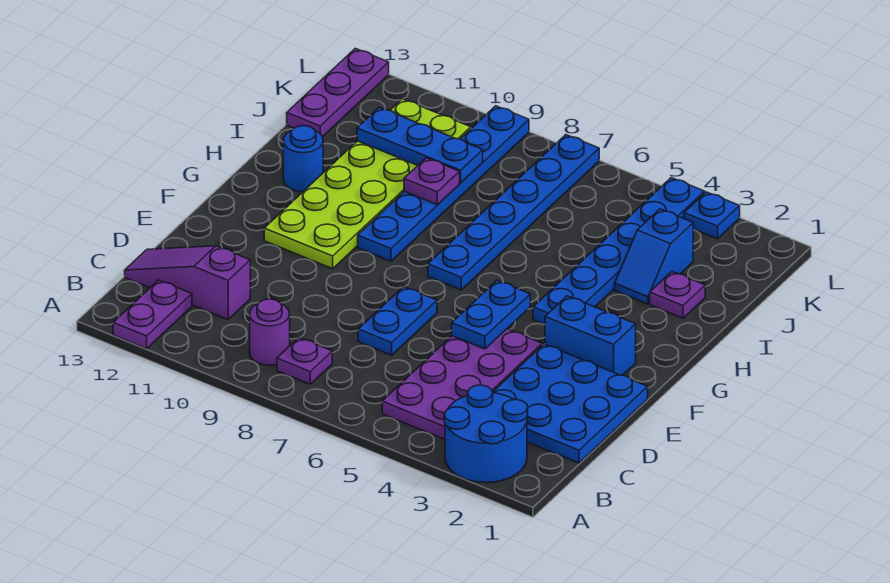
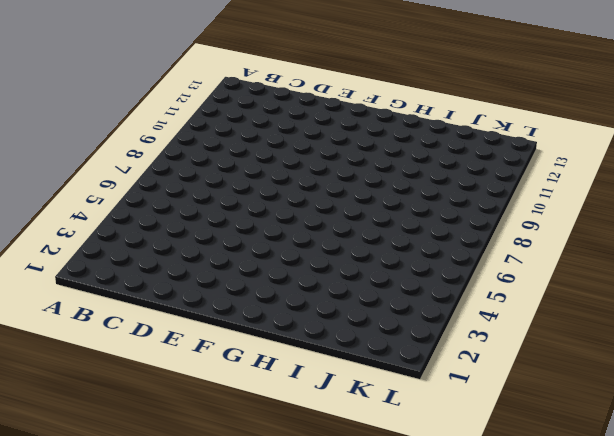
none -> blue 2x2 round brick [444,385,528,483]
none -> purple 1x2 plate [113,280,192,349]
none -> purple 2x4 plate [382,329,542,439]

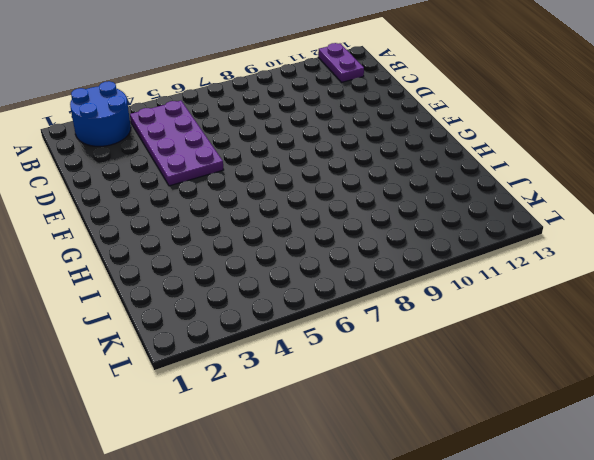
none -> purple 1x1 plate [277,338,332,384]
none -> purple 1x1 round brick [250,299,290,365]
none -> blue 3x3 plate [492,344,648,463]

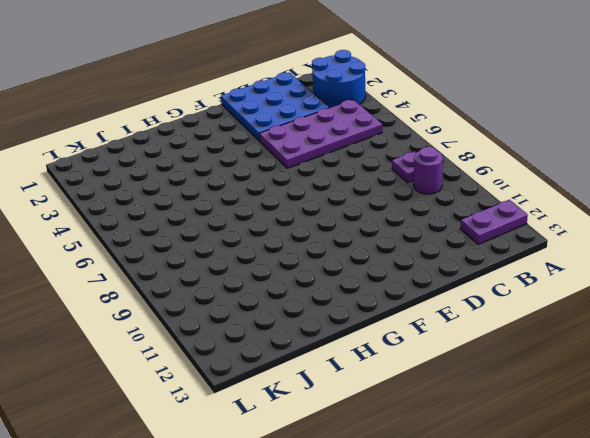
none -> purple 1x3 slope [125,246,250,319]
none -> blue 1x2 plate [358,287,437,355]
none -> blue 1x2 brick [545,296,636,375]

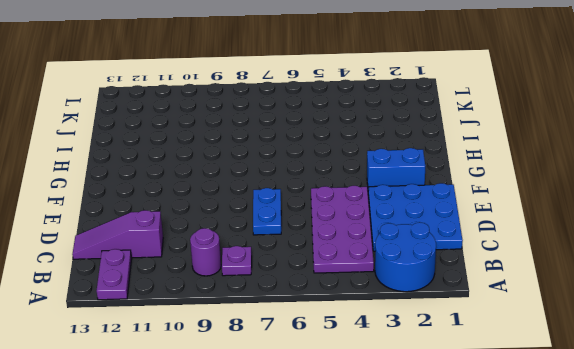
none -> lime 2x6 plate [264,99,471,269]
none -> blue 1x6 plate [533,178,705,324]
none -> blue 1x6 plate [428,135,599,290]

